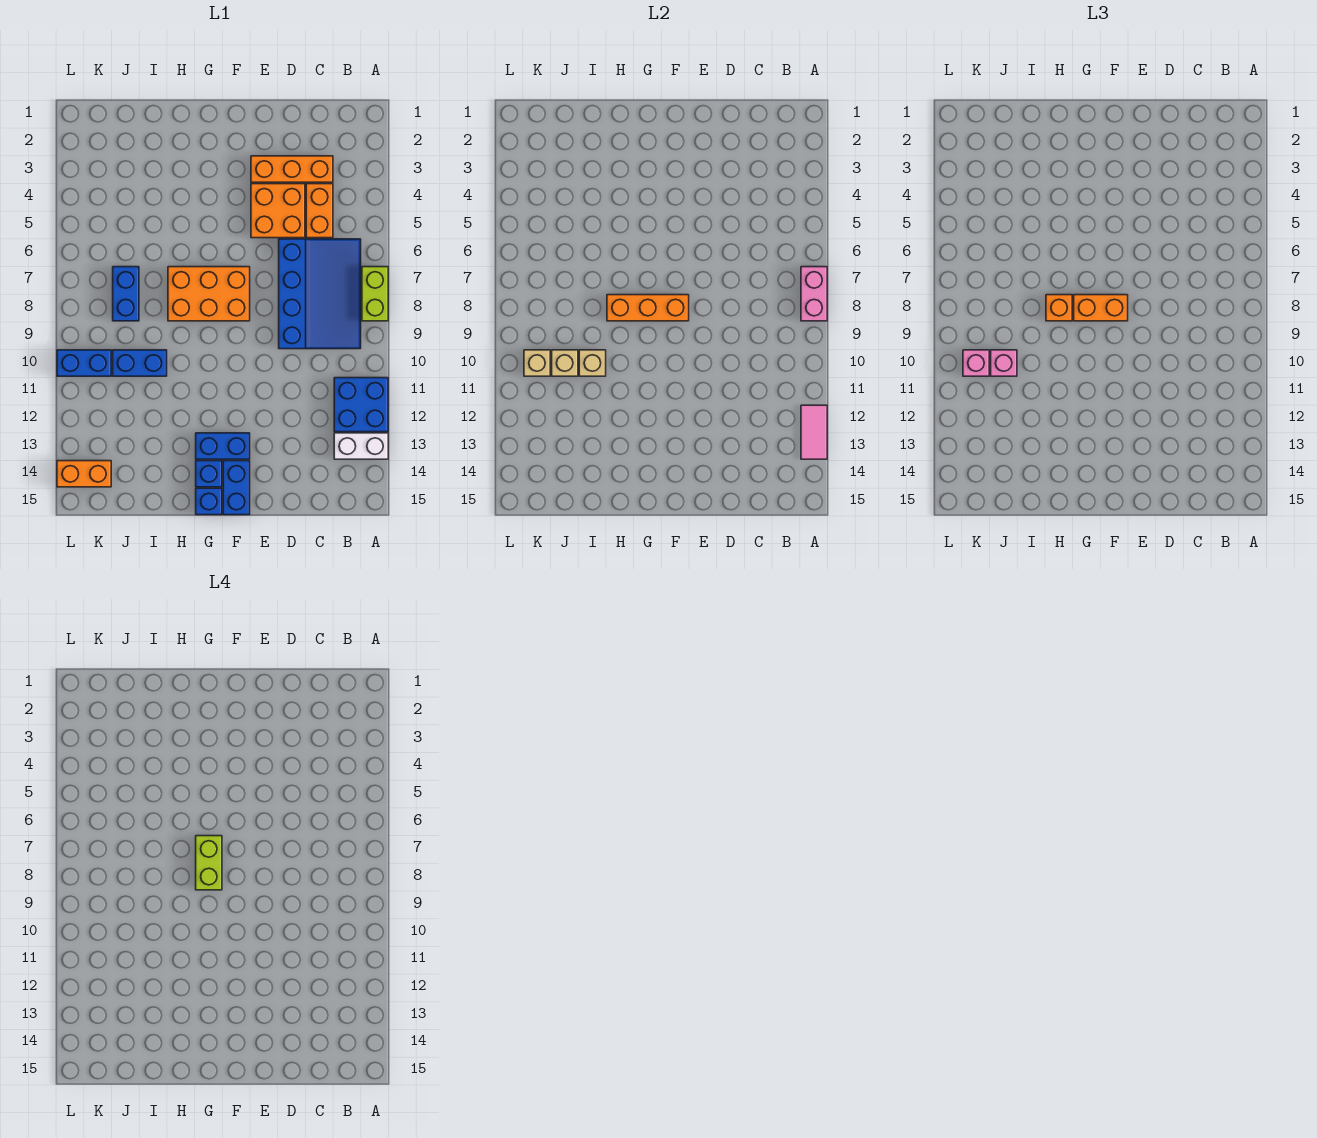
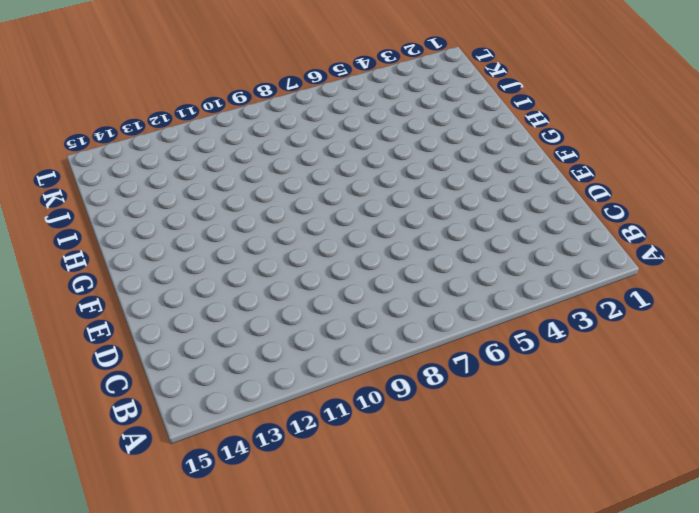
none -> lime 1x2 brick [362,267,388,321]
none -> blue 2x2 brick [334,378,388,432]
none -> white 1x2 brick [334,433,388,459]

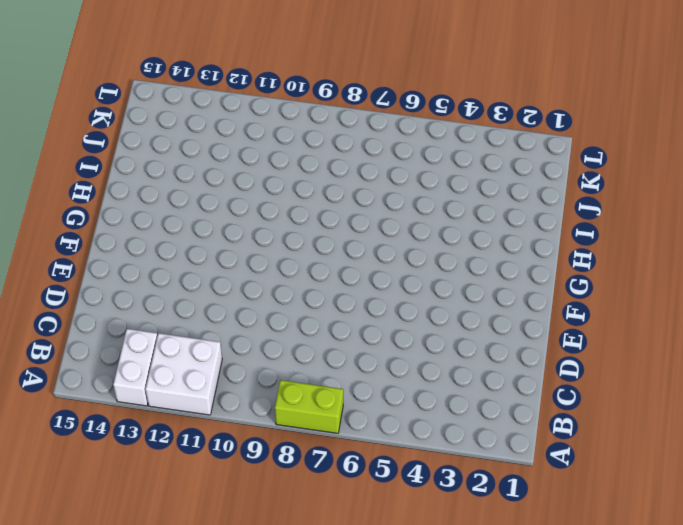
white 2x2 brick [145,333,222,415] -> blue 2x2 brick [334,378,388,432]
none -> blue 3x4 slope [279,239,361,349]
none -> orange 1x3 brick [251,156,333,182]
none -> orange 1x2 brick [306,184,333,238]

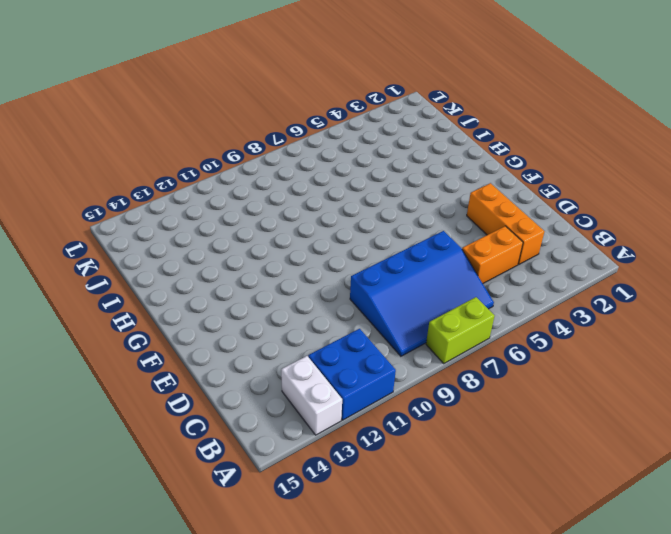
none -> orange 2x2 brick [251,184,305,238]
none -> orange 2x3 brick [168,267,250,321]
none -> blue 1x2 brick [196,433,250,459]

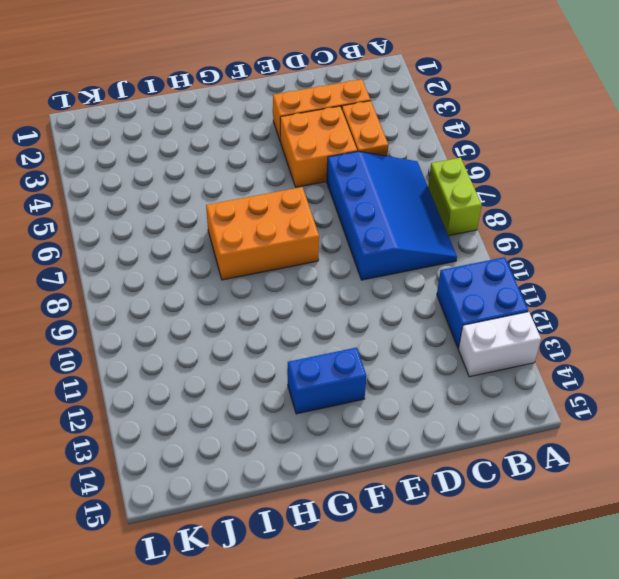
none -> blue 1x2 brick [223,461,250,515]
none -> blue 1x1 brick [196,461,222,487]
none -> blue 1x1 brick [196,488,222,515]

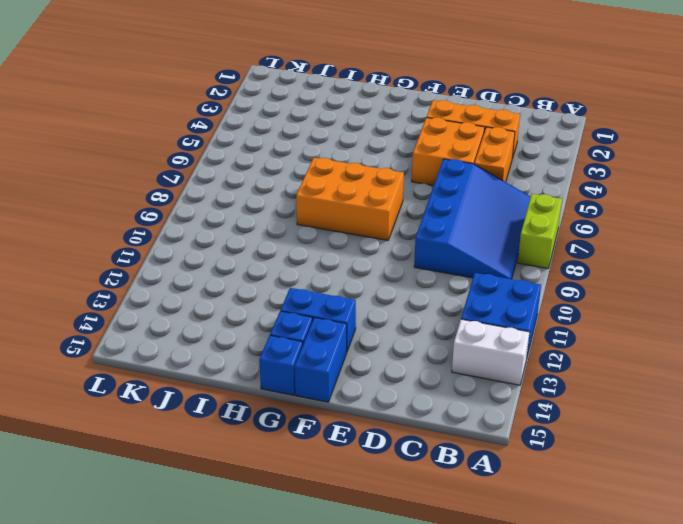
none -> blue 1x2 brick [113,350,167,376]
none -> blue 1x2 brick [113,267,139,321]
none -> blue 1x2 brick [57,350,111,376]

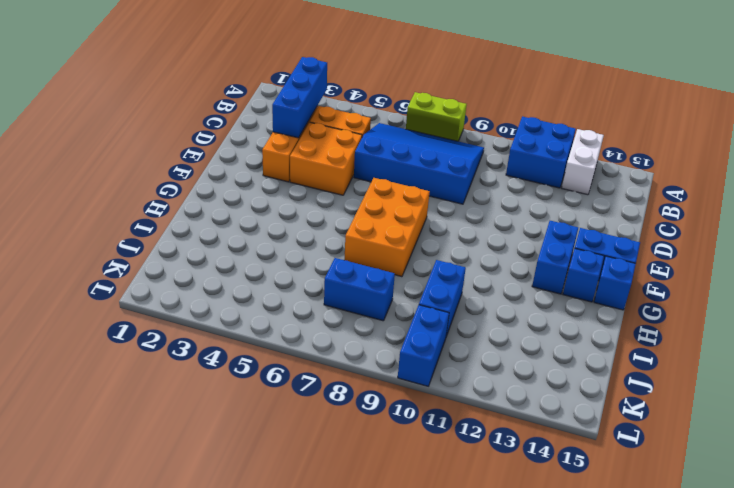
blue 1x3 brick [272,57,327,138] -> none
none -> orange 1x2 brick [57,461,111,487]
none -> pink 1x2 brick [801,267,827,321]
none -> pink 1x2 tile [801,405,827,459]

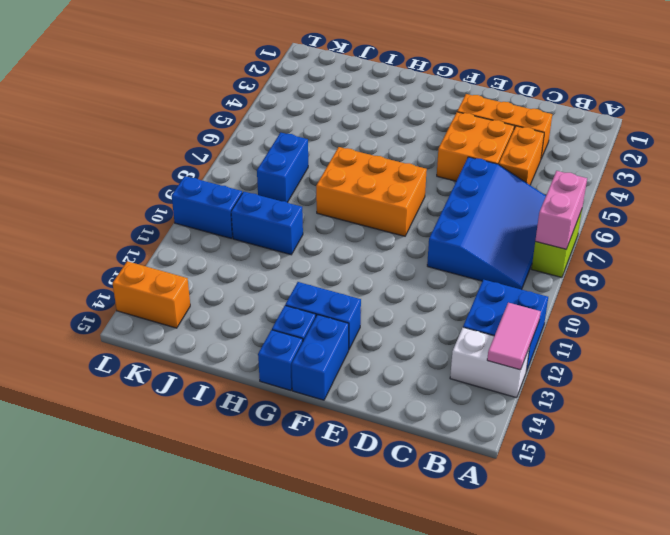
none -> orange 1x3 brick [607,295,689,321]
none -> tan 1x1 brick [579,350,606,376]
none -> tan 1x1 brick [552,350,578,376]

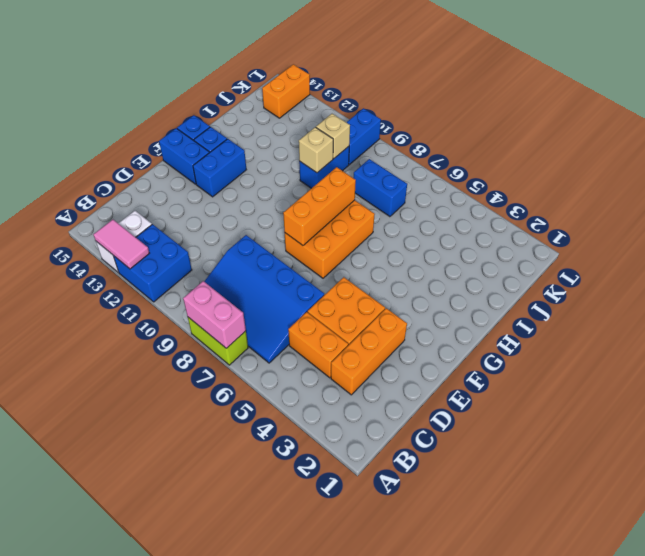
none -> tan 1x1 brick [524,350,550,376]
none -> orange 1x2 brick [1074,295,1128,321]
none -> orange 1x1 brick [1046,295,1072,321]

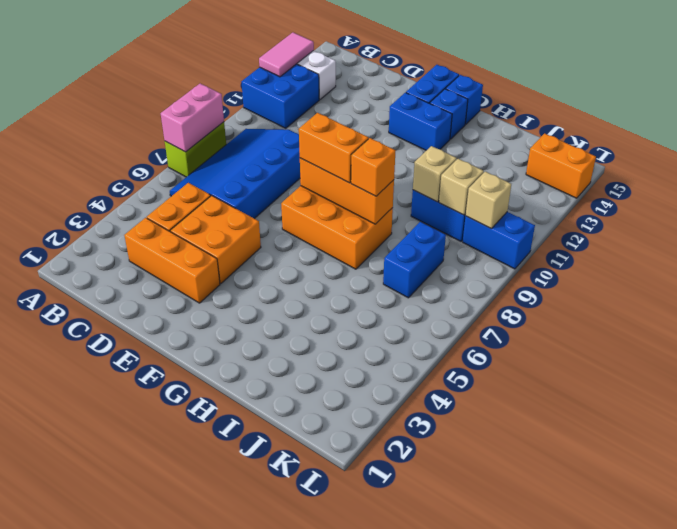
none -> pink 1x1 brick [991,350,1017,376]
none -> pink 1x1 brick [963,350,989,376]
none -> lime 1x2 brick [196,836,222,890]

